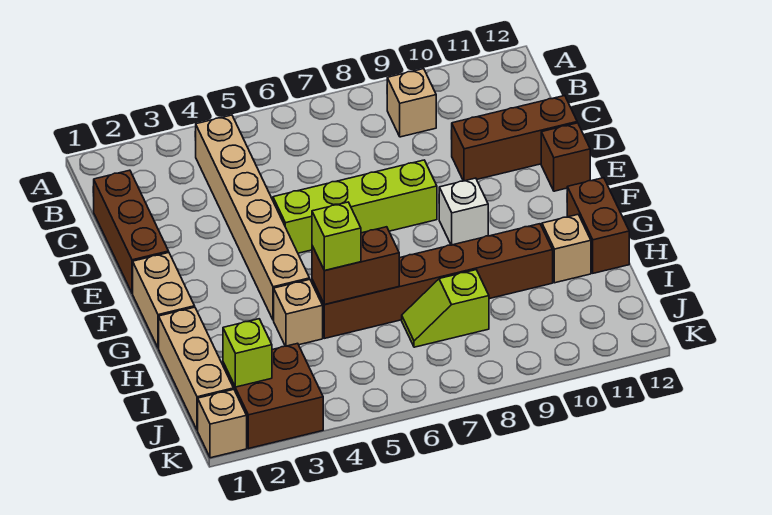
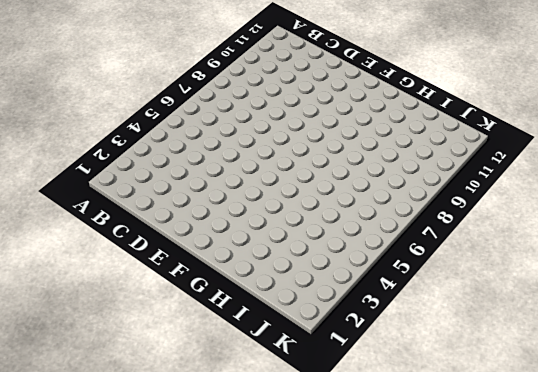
none -> tan 1x6 brick [196,115,310,320]
none -> tan 1x1 brick [387,69,436,137]
none -> brown 1x3 brick [94,170,169,293]

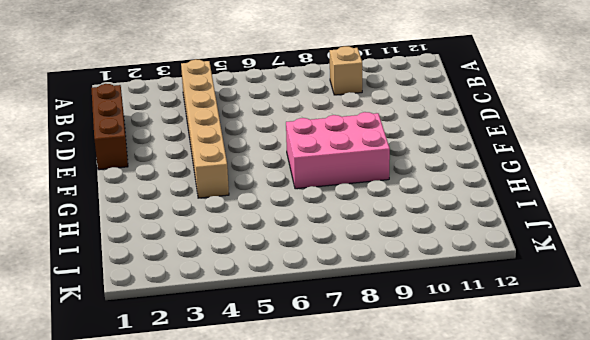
pink 2x3 brick [286,112,390,189] -> white 1x1 brick [439,178,488,245]
none -> brown 1x3 brick [451,96,577,181]
none -> lime 1x4 brick [273,160,437,253]
none -> brown 1x1 brick [541,123,590,191]

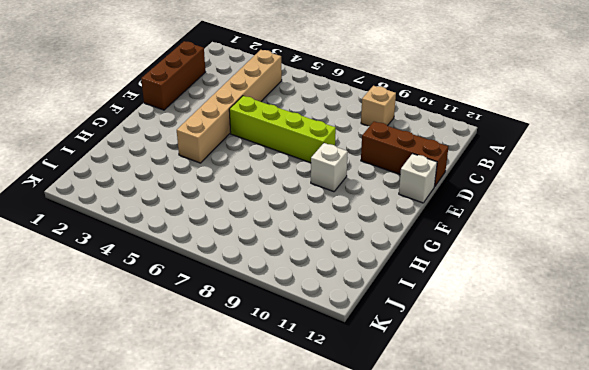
white 1x1 brick [399,154,437,203] -> brown 1x1 brick [541,123,590,191]
none -> tan 1x2 brick [133,253,195,348]
none -> brown 1x2 brick [567,178,629,273]
none -> tan 1x3 brick [159,307,234,430]

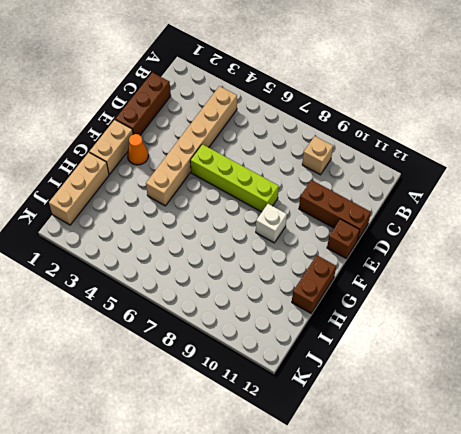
orange 1x1 cone [127,134,148,165] -> none
none -> tan 1x1 brick [274,279,323,346]
none -> brown 1x6 brick [312,224,553,338]
none -> tan 1x1 brick [542,215,591,283]

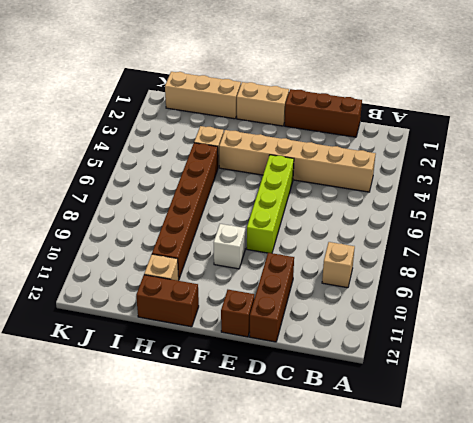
none -> lime 1x2 slope [402,270,489,347]
none -> brown 2x2 brick [223,343,323,449]
none -> tan 1x1 brick [198,389,247,458]

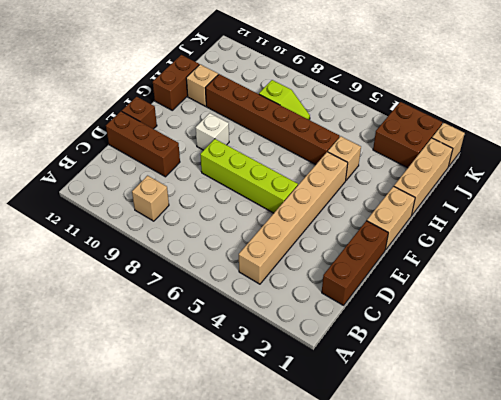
none -> brown 1x2 brick [312,227,399,305]
none -> lime 1x1 brick [223,319,272,387]
none -> lime 1x1 brick [312,202,361,271]

